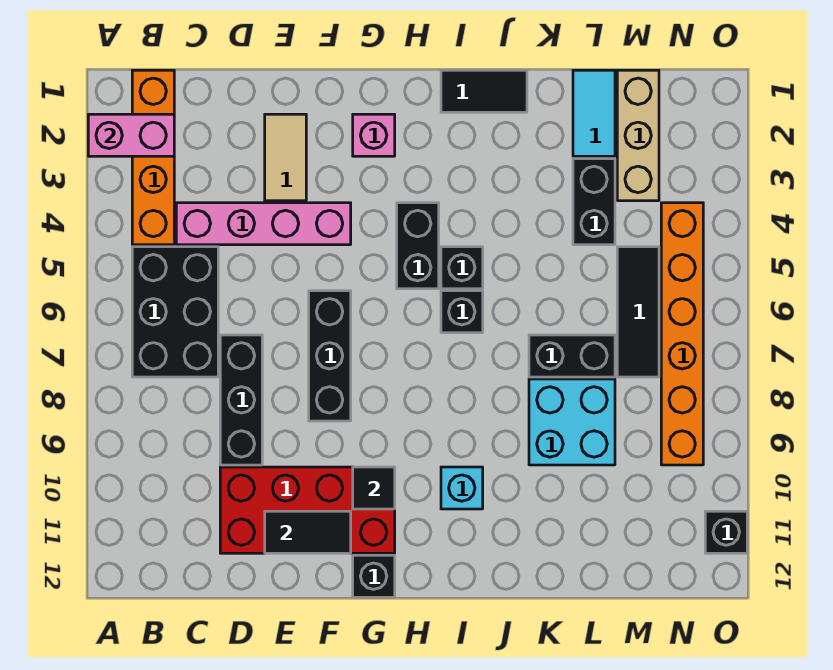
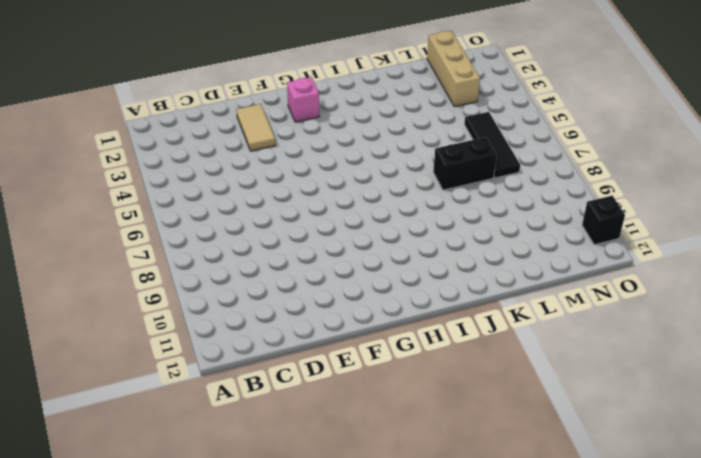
none -> orange 1x4 brick [132,70,174,245]
none -> black 2x3 brick [132,247,218,377]
none -> pink 1x4 brick [176,203,351,245]

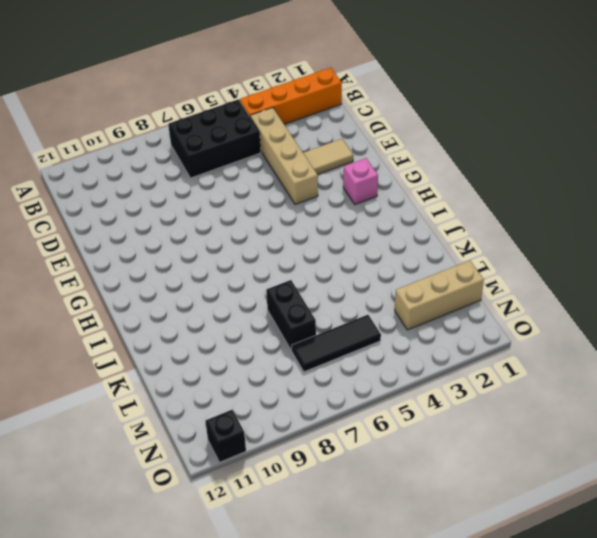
tan 1x4 brick [250,107,318,205] -> pink 1x4 brick [176,203,351,245]
none -> black 1x3 brick [220,335,262,465]
none -> red 2x4 brick [220,467,395,553]
none -> black 1x3 brick [309,291,351,421]

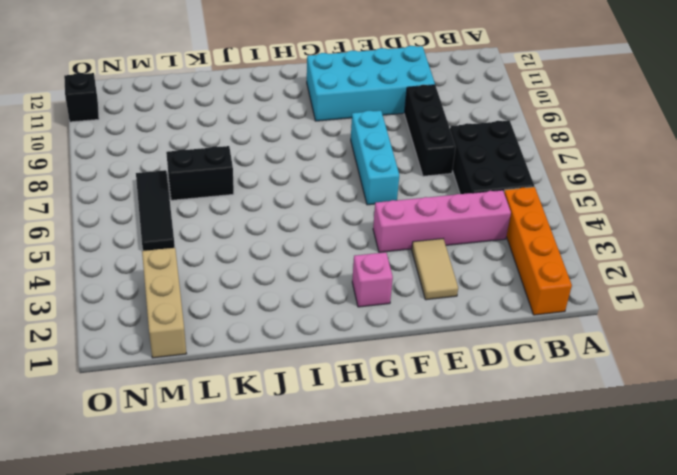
cyan 2x4 brick [307,46,435,121] -> red 2x4 brick [220,467,395,553]
cyan 1x3 brick [351,111,399,205] -> black 1x3 brick [309,291,351,421]
none -> black 1x1 brick [353,555,395,597]
none -> black 1x2 brick [397,203,439,289]
none -> black 1x2 tile [441,70,527,112]

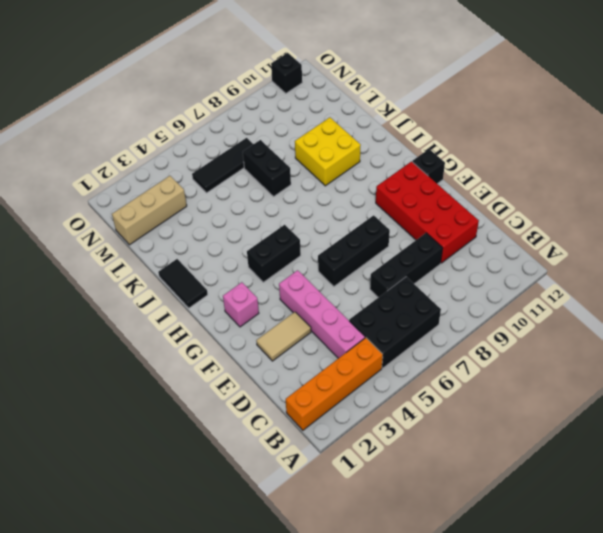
yellow 2x2 brick [295,117,361,186] -> cyan 2x2 brick [529,379,615,465]
none -> black 1x1 brick [441,247,483,289]
none -> black 1x1 brick [441,291,483,333]
none -> cyan 1x1 brick [441,467,483,509]

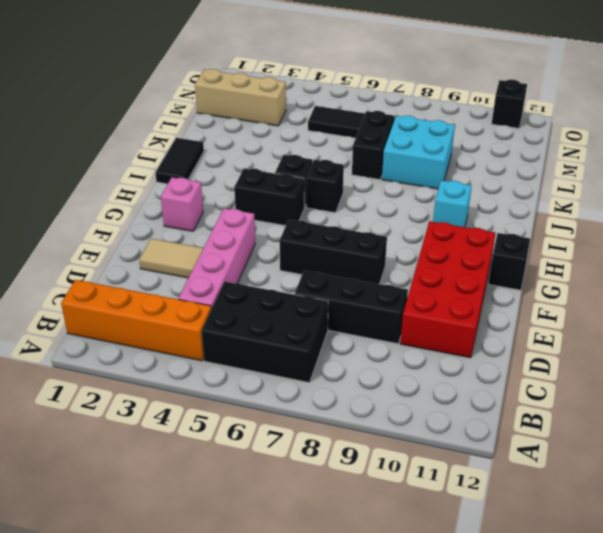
none -> cyan 1x2 tile [573,70,615,156]
none -> black 1x2 brick [573,159,615,245]
none -> orange 1x6 brick [661,203,703,465]

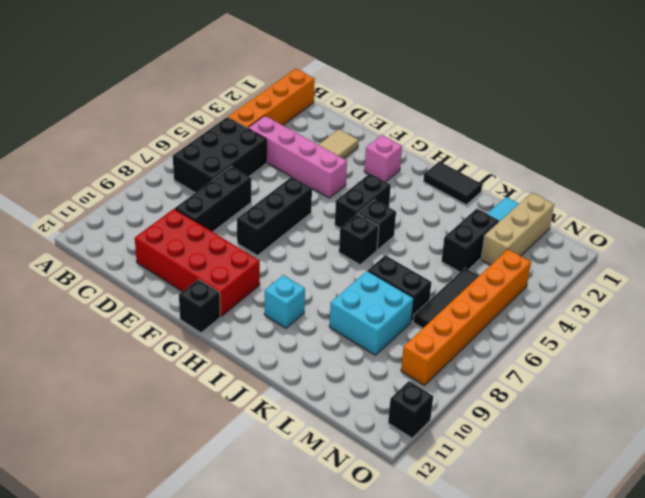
none -> pink 1x2 brick [88,114,174,156]
none -> black 1x2 tile [265,511,351,553]
none -> black 1x1 tile [353,467,395,509]

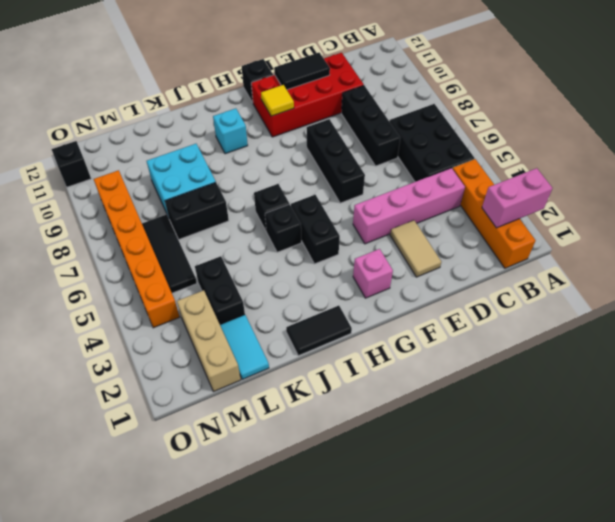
yellow 1x1 tile [261,85,294,116] -> black 1x1 tile [353,467,395,509]

